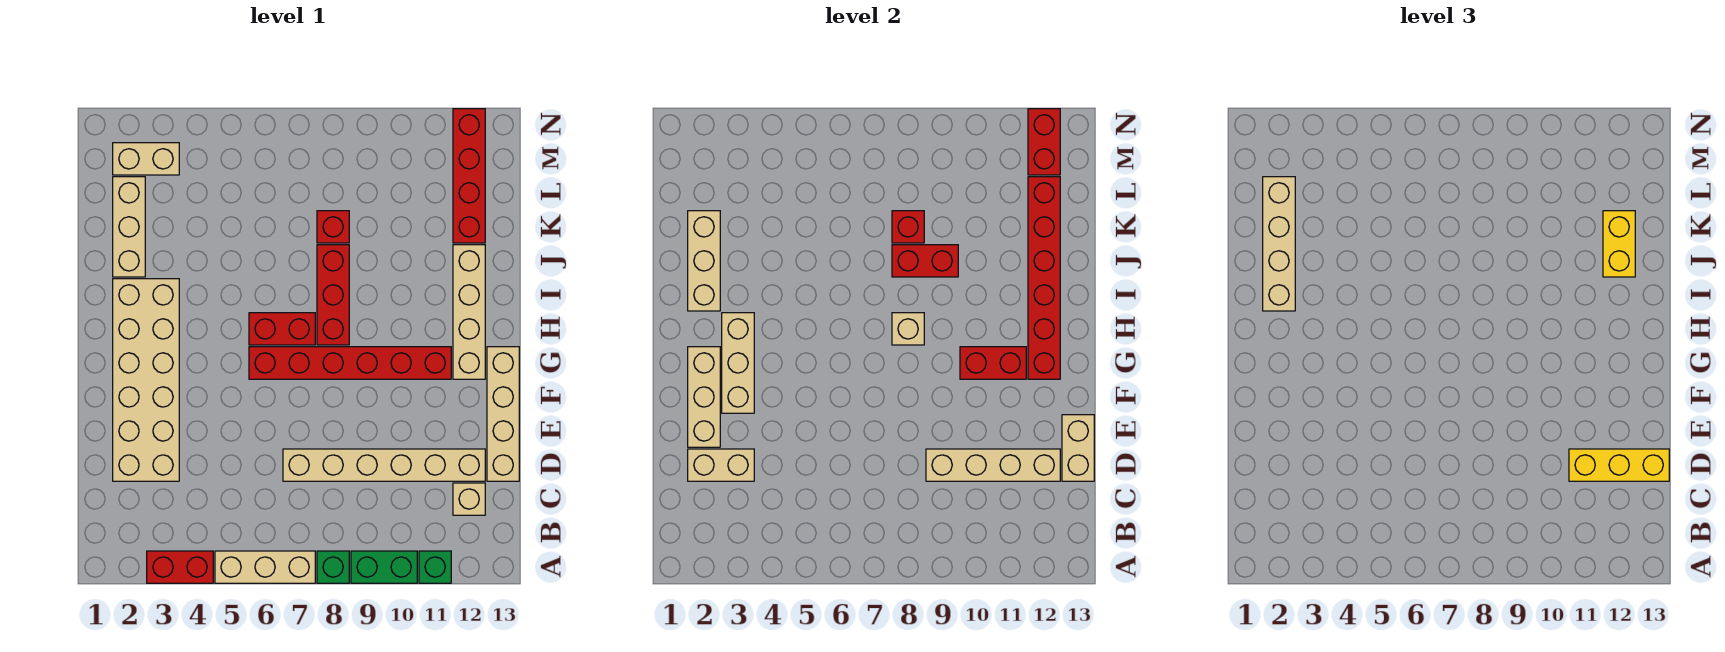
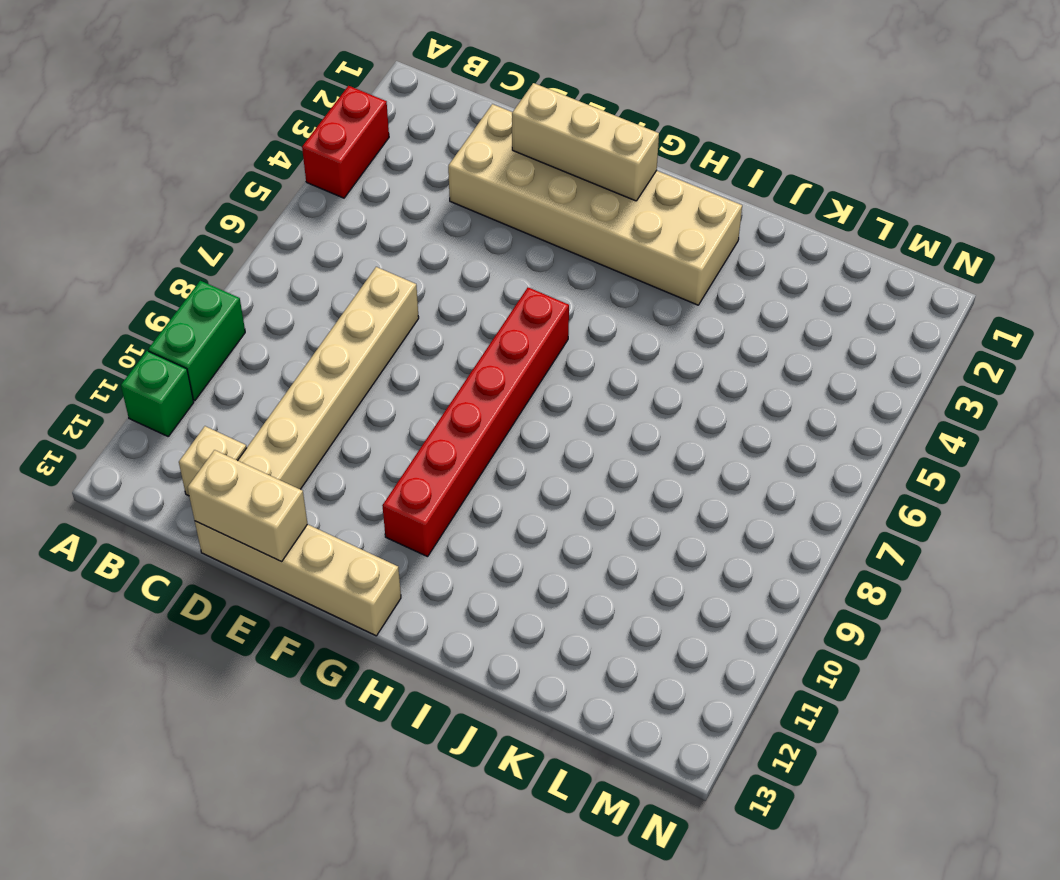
none -> tan 1x3 brick [215,551,315,583]
none -> green 1x1 brick [317,551,349,583]
none -> tan 1x4 brick [453,245,485,379]
none -> red 1x2 brick [249,313,315,345]

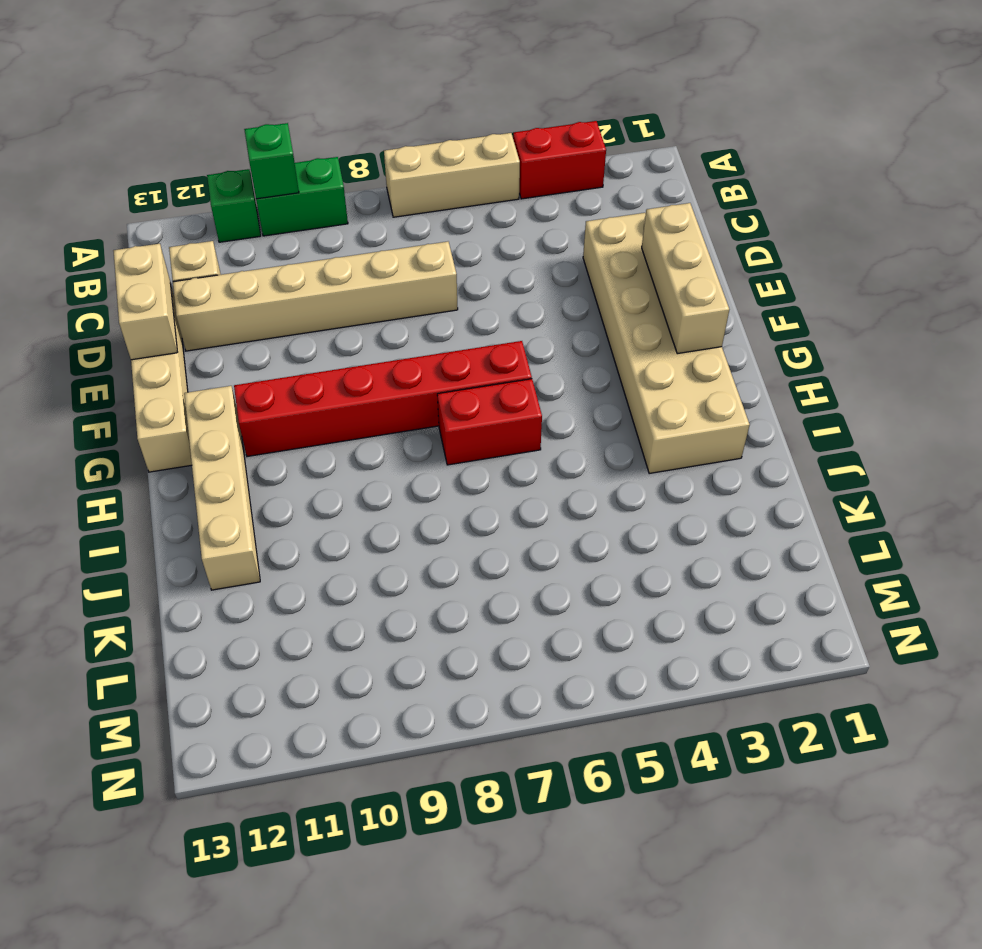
green 1x1 brick [244,123,299,199] -> green 1x1 brick moved to [317,551,349,583]
none -> red 1x3 brick [317,245,349,345]
none -> tan 1x3 brick [113,177,145,277]
none -> red 1x1 brick [317,211,349,243]
none -> red 1x4 brick [453,109,485,243]

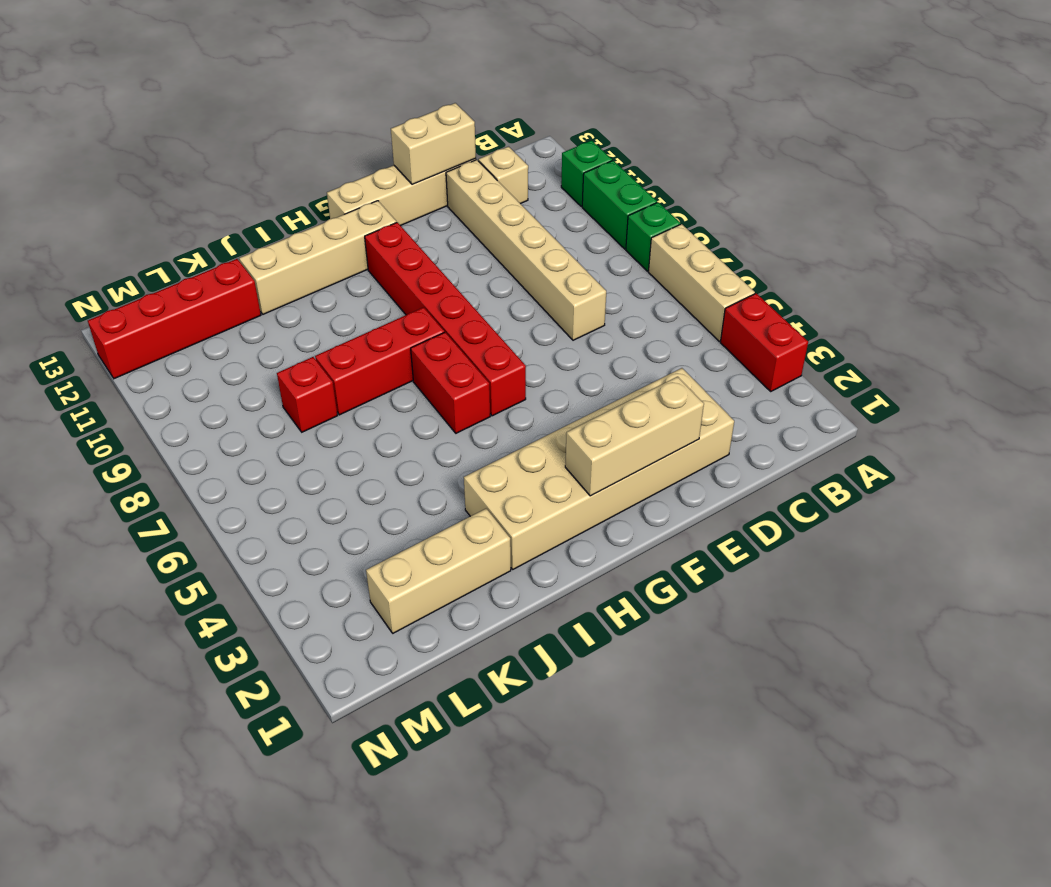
none -> tan 1x2 brick [113,143,179,175]
none -> tan 1x2 brick [688,449,754,481]
none -> tan 1x4 brick [926,449,1060,481]
none -> tan 1x3 brick [722,313,754,413]

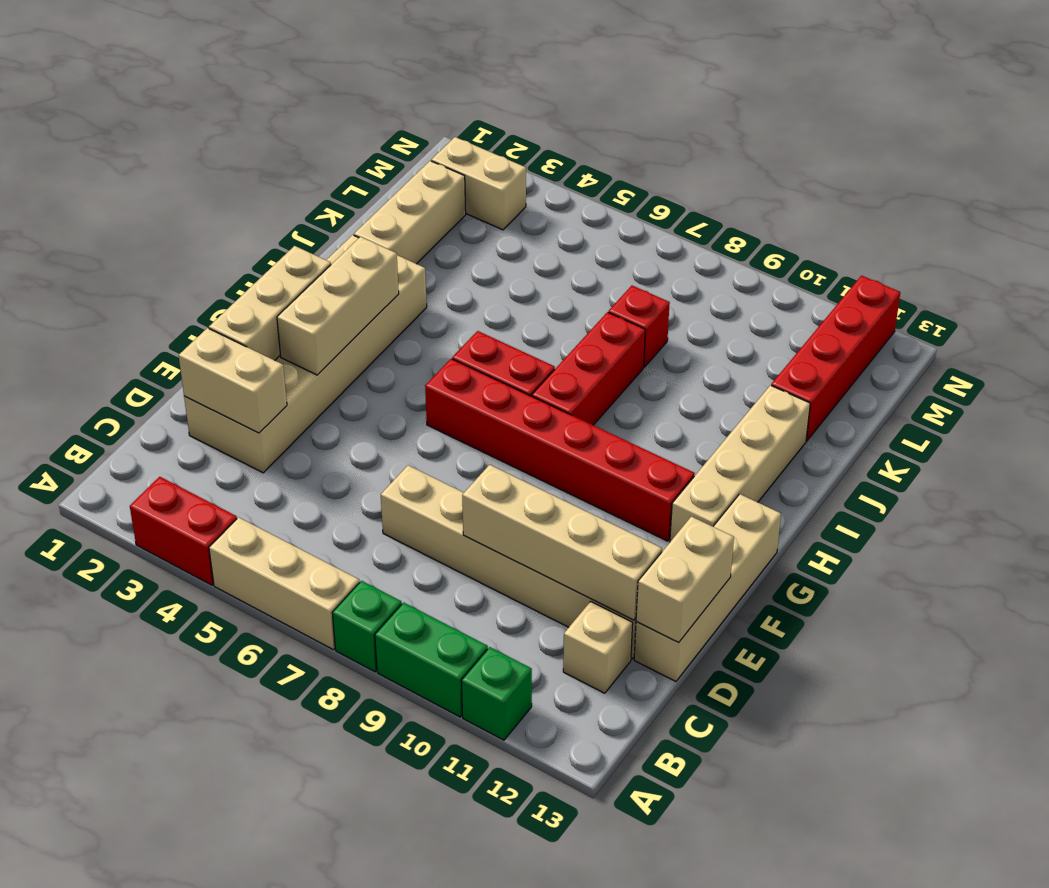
none -> red 1x2 brick [960,347,1026,379]
none -> red 1x6 brick [1028,177,1060,379]
none -> tan 1x1 brick [892,313,924,345]
none -> tan 1x3 brick [688,211,720,311]

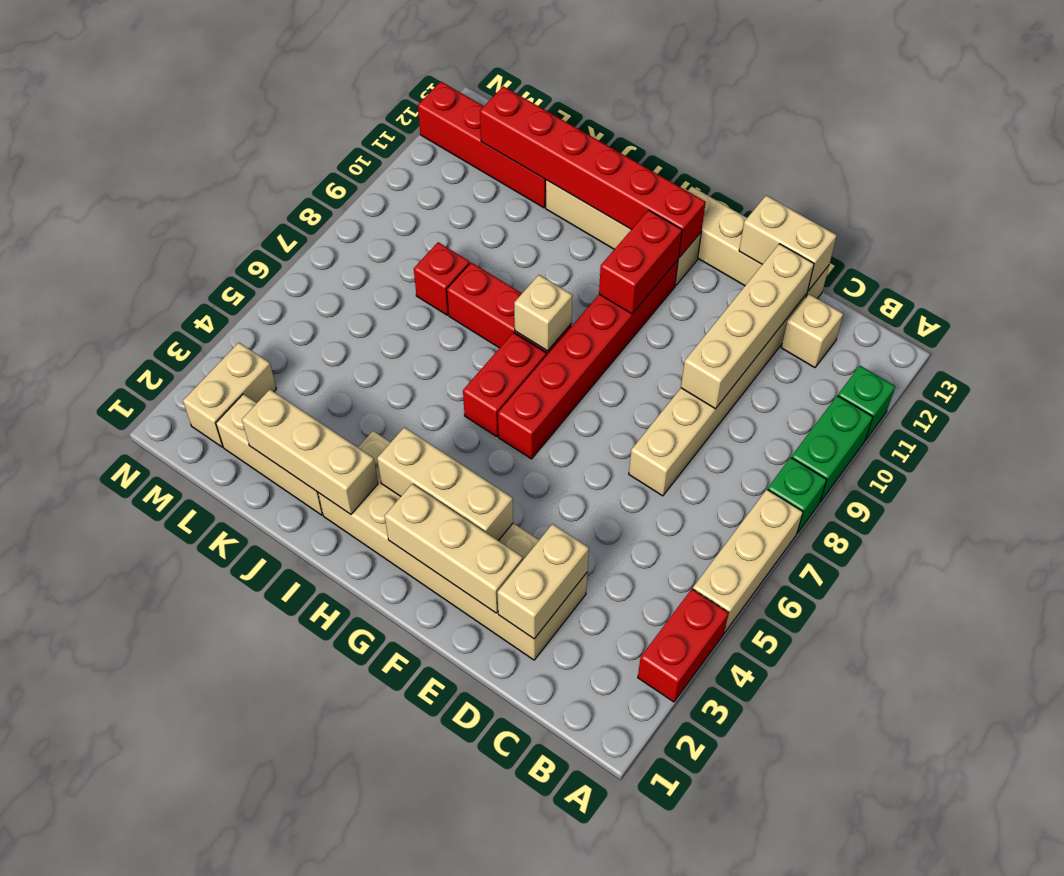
none -> red 1x2 brick [892,245,958,277]
none -> red 1x1 brick [892,211,924,243]
none -> red 1x2 brick [1028,109,1060,175]
none -> yellow 1x3 brick [1569,449,1669,481]

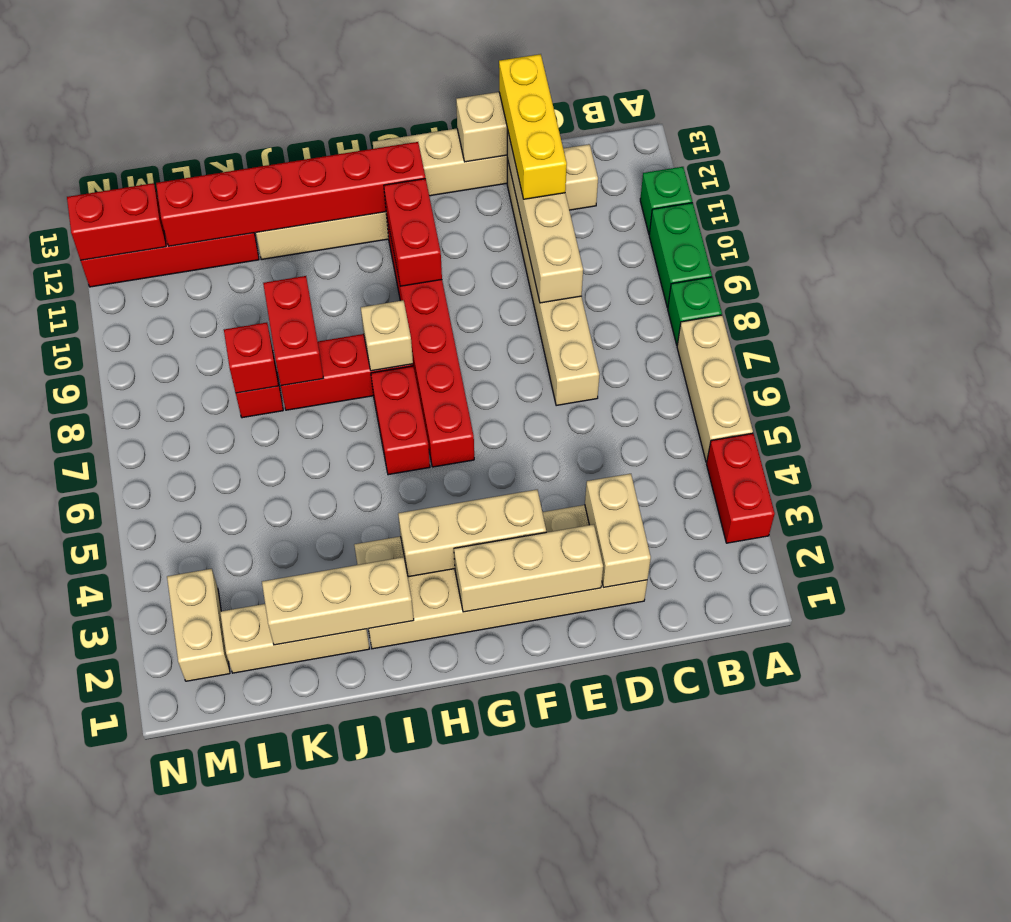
none -> tan 1x4 brick [1263,177,1295,311]
none -> yellow 1x2 brick [1603,211,1635,277]

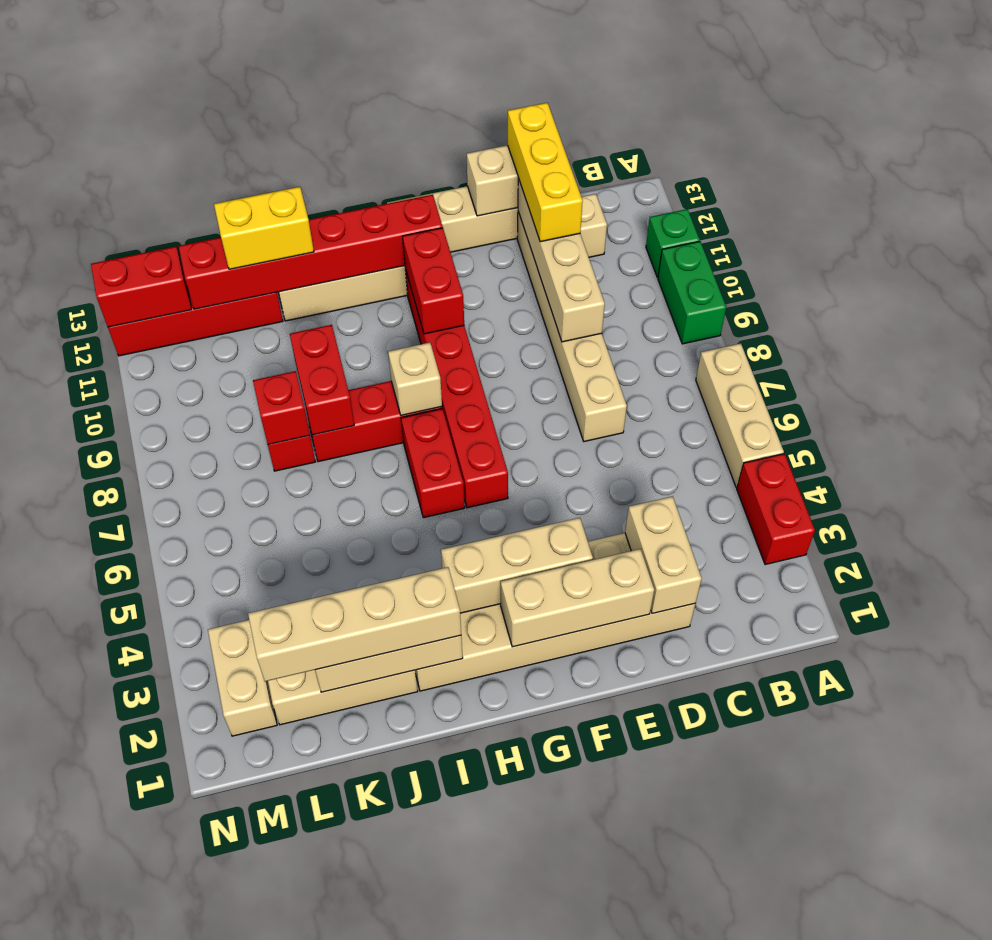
none -> green 1x1 brick [317,551,349,583]

